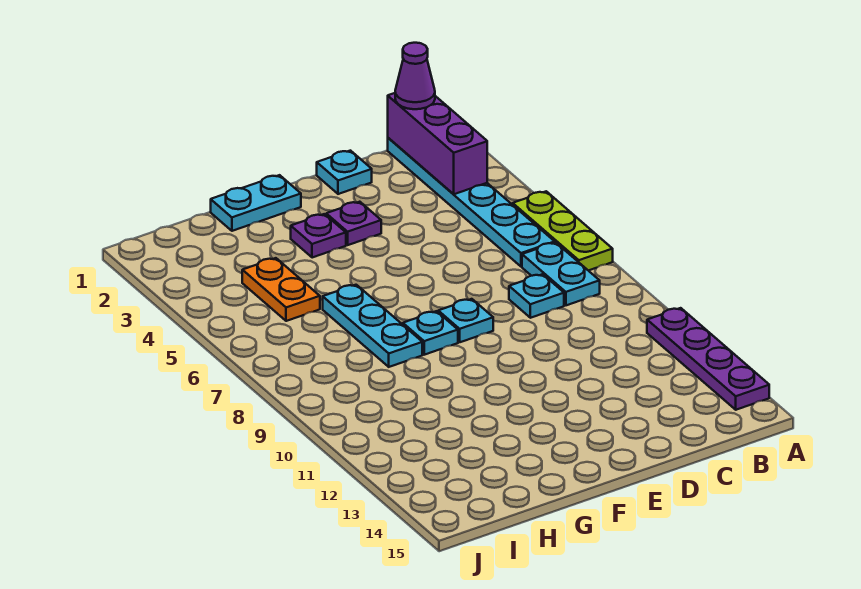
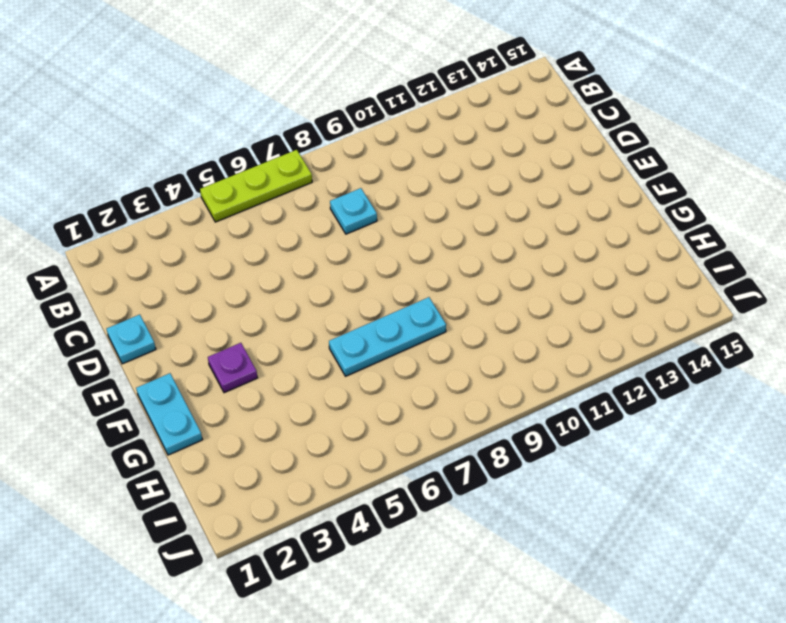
none -> purple 1x4 plate [647,308,769,410]
none -> cyan 1x6 plate [388,138,555,267]
none -> cyan 1x2 plate [522,243,600,305]

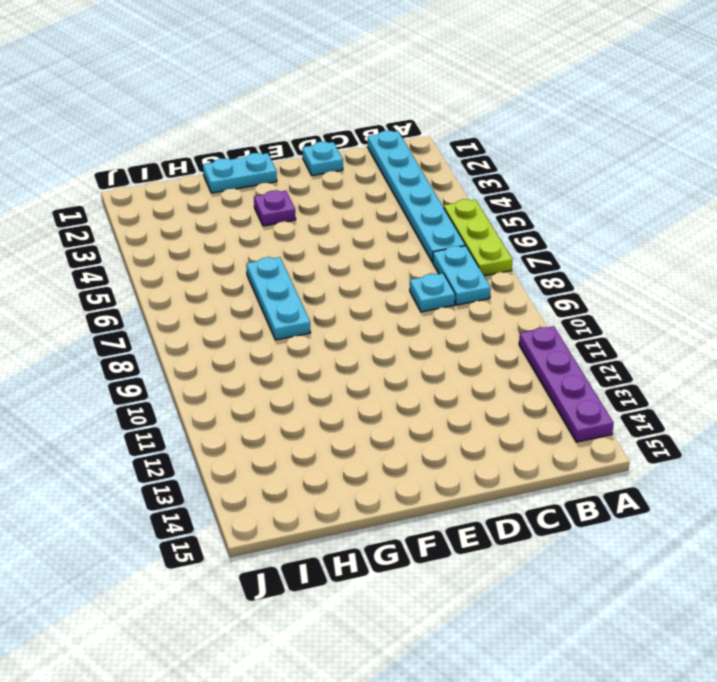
none -> purple 1x1 plate [326,202,381,245]
none -> cyan 1x1 plate [438,299,493,342]
none -> cyan 1x1 plate [403,311,458,355]

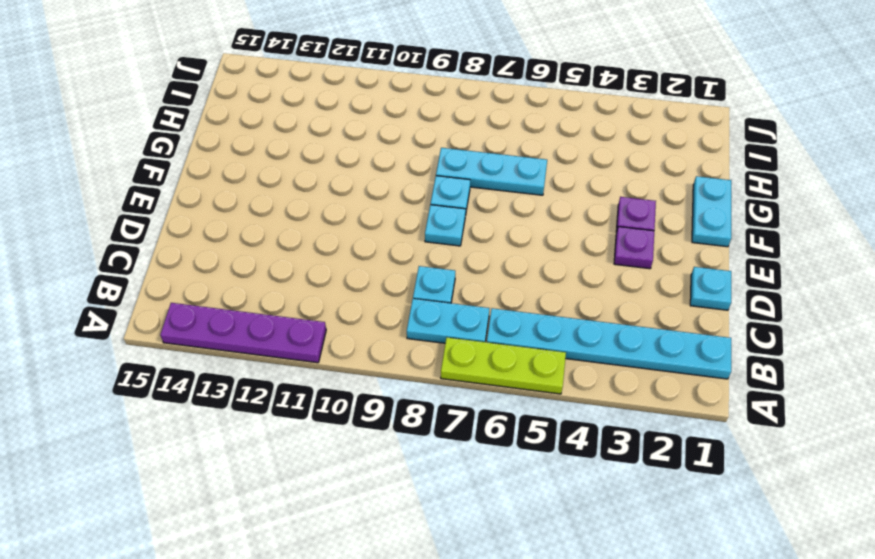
none -> orange 1x2 plate [242,258,320,321]
none -> purple 1x3 brick [388,93,487,194]
none -> purple 1x1 cone [395,43,435,109]

